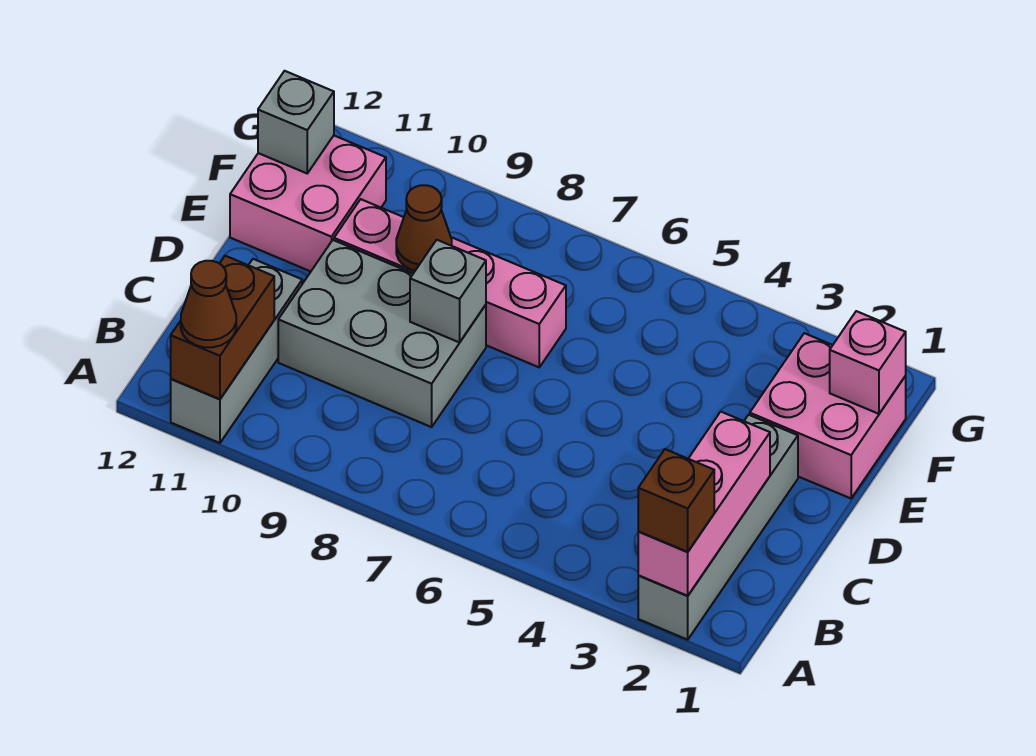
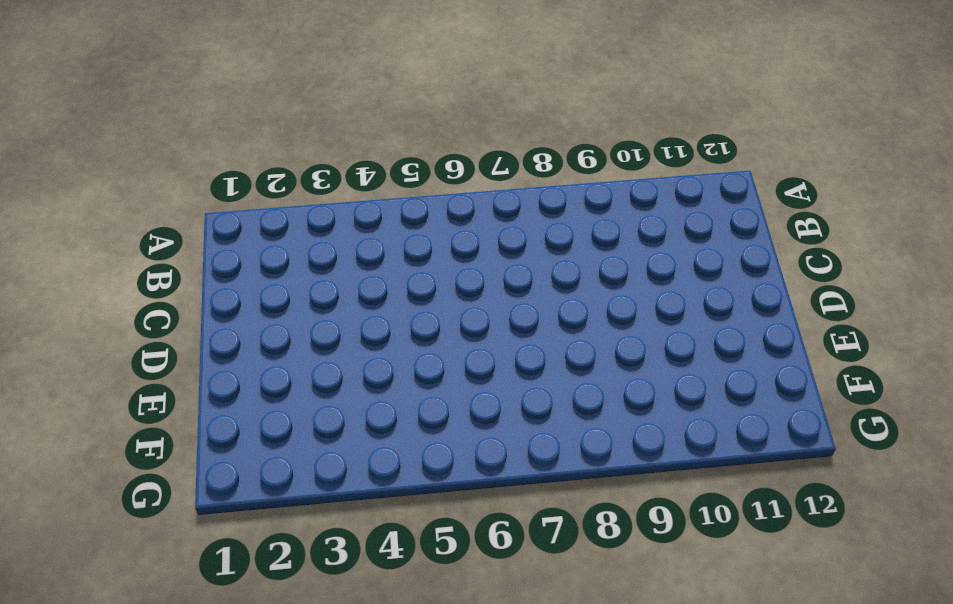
none -> grey 1x4 brick [638,415,798,640]
none -> grey 1x3 brick [171,259,302,443]
none -> grey 2x3 brick [278,240,486,427]

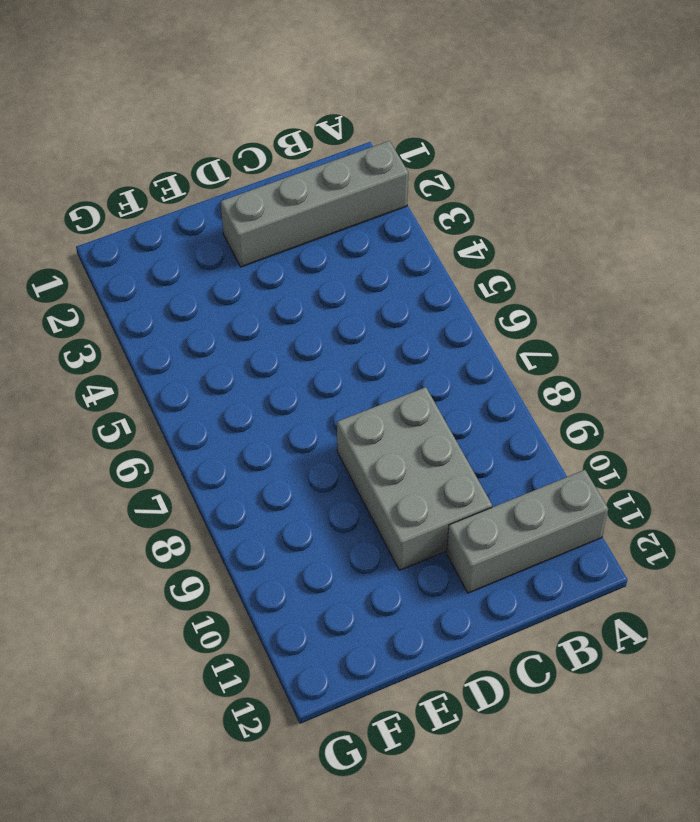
none -> pink 2x2 brick [750,333,906,498]
none -> pink 1x4 brick [334,199,566,367]
none -> pink 2x2 brick [230,136,386,271]

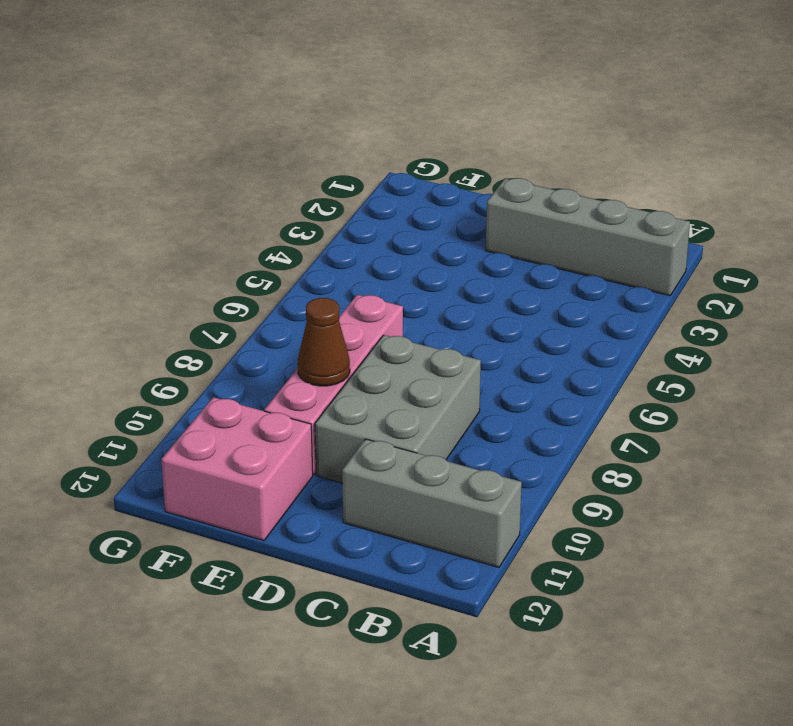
none -> pink 2x2 brick [750,333,906,498]
none -> pink 1x3 brick [638,412,770,596]
none -> brown 1x2 brick [171,256,274,399]

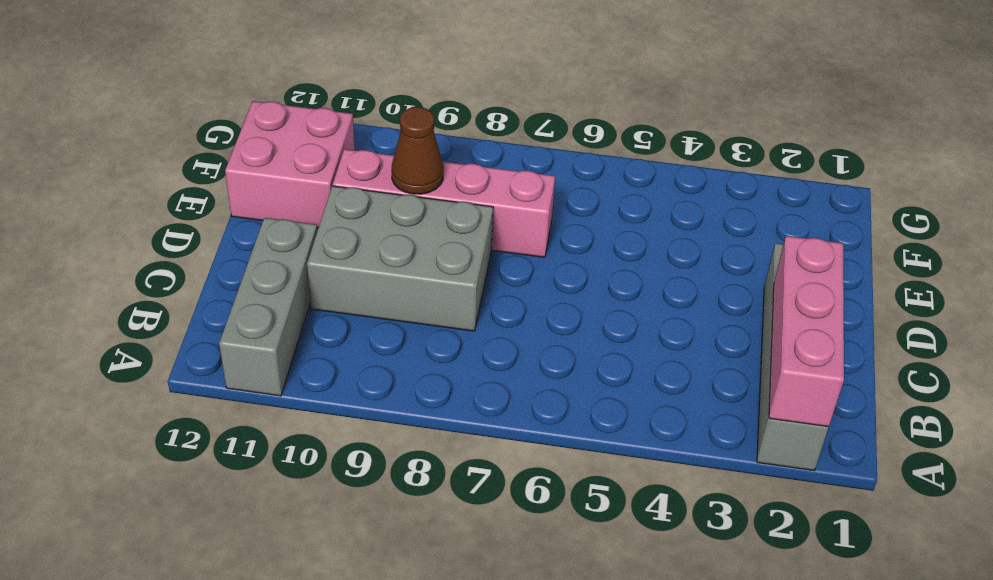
none -> pink 2x2 brick [750,333,906,498]
none -> brown 1x2 brick [171,256,274,399]
none -> grey 1x1 brick [410,240,486,342]

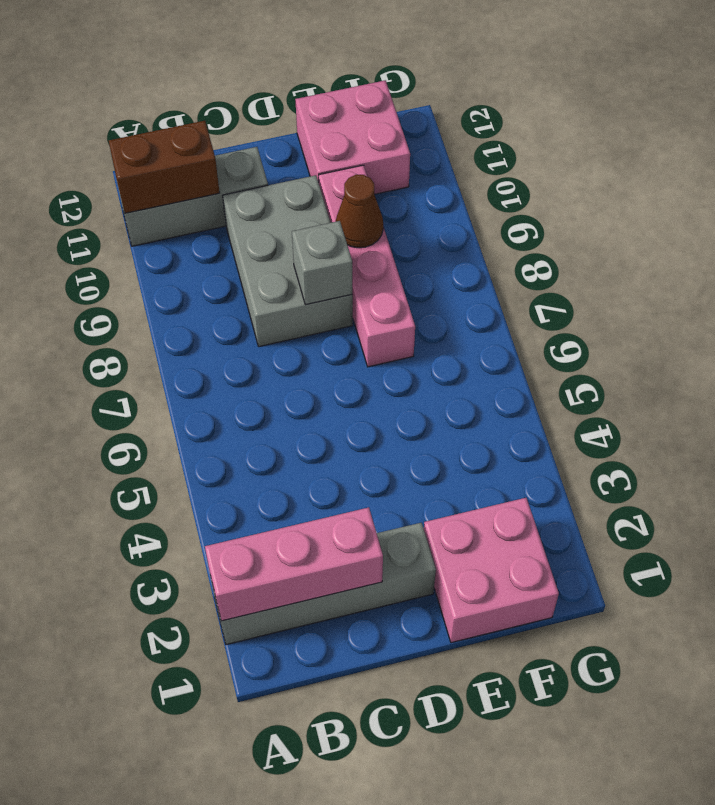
none -> pink 1x1 brick [830,311,906,414]
none -> grey 1x1 brick [258,71,334,173]
none -> brown 1x1 brick [638,449,714,552]

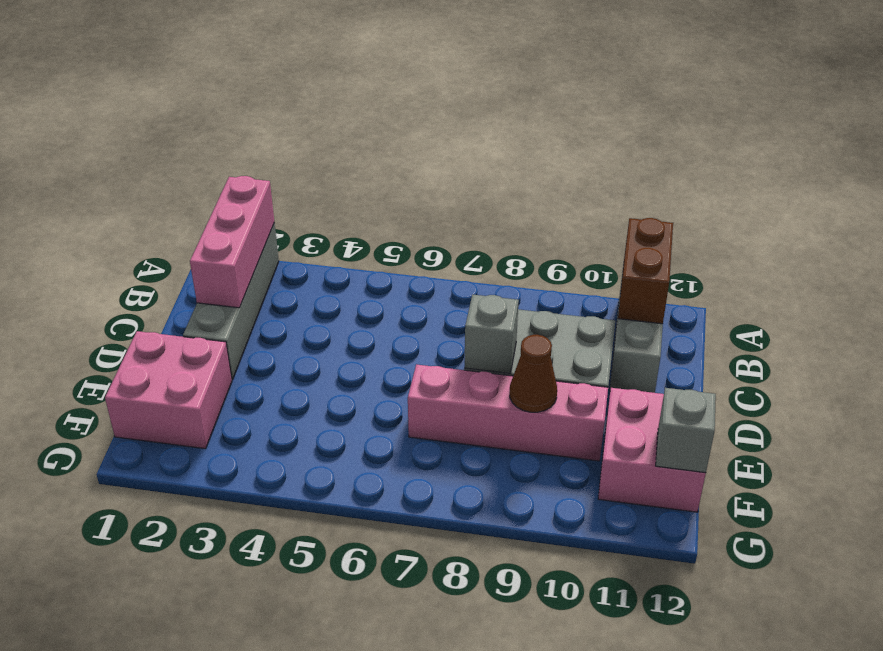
none -> pink 1x1 brick [830,311,906,414]
none -> brown 1x1 brick [638,449,714,552]
none -> brown 1x1 cone [181,261,236,347]

